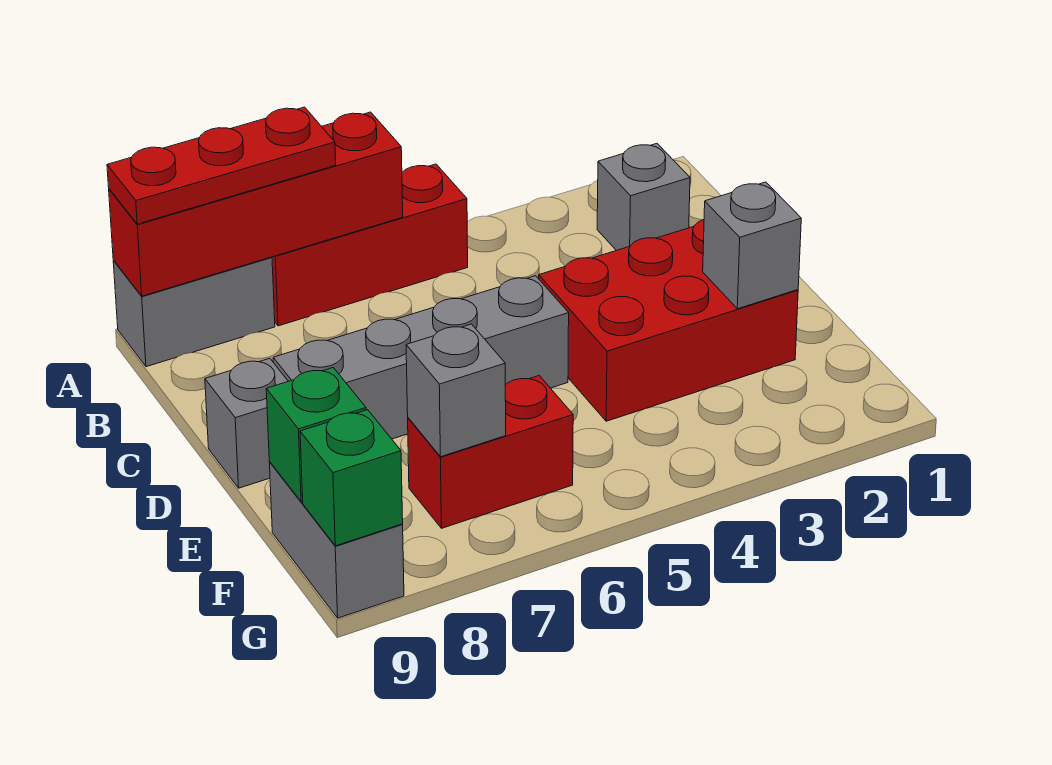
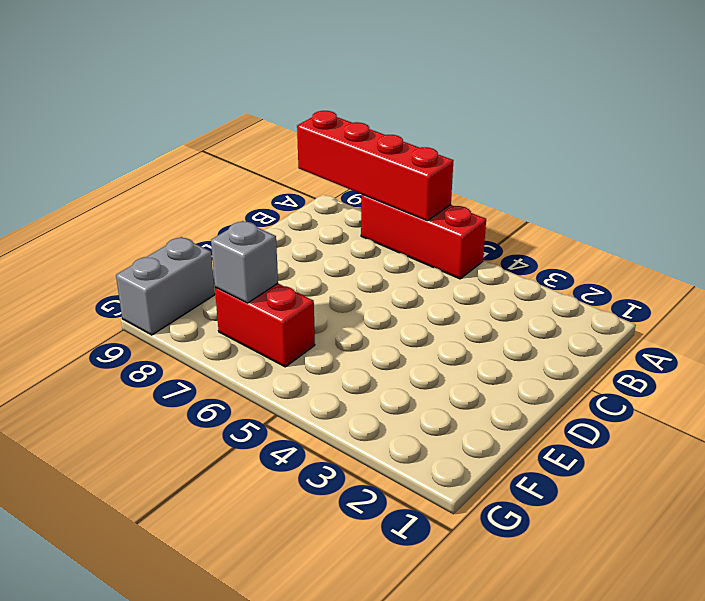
none -> grey 1x2 brick [113,257,275,367]
none -> grey 1x1 brick [597,144,690,250]
none -> red 2x3 brick [539,220,798,421]

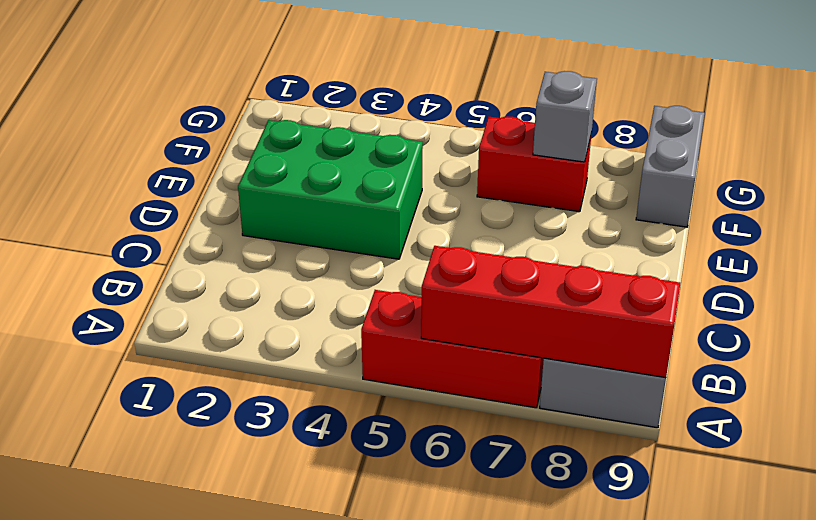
green 2x3 brick [238,120,423,259] -> red 2x3 brick [539,220,798,421]
none -> grey 1x1 brick [597,144,690,250]
none -> grey 1x4 brick [273,276,569,439]
none -> grey 1x1 brick [205,358,288,488]

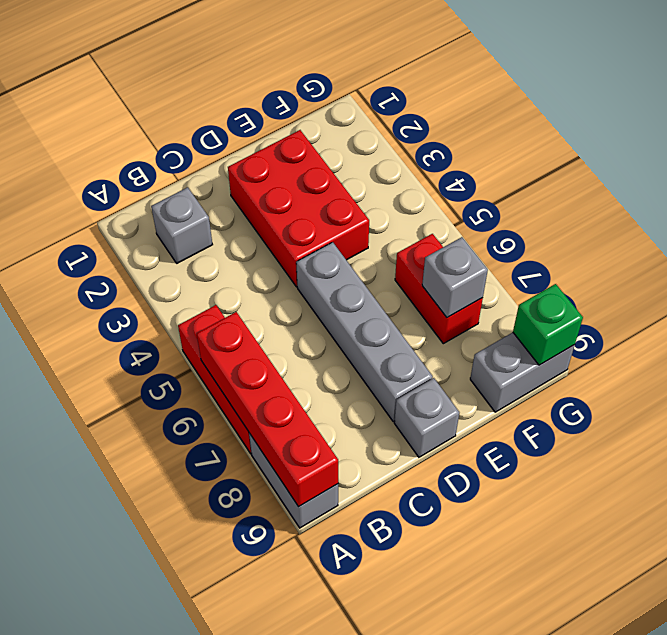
none -> grey 1x1 brick [703,182,801,309]
none -> green 1x1 brick [266,368,366,502]
none -> red 1x3 plate [107,107,336,224]

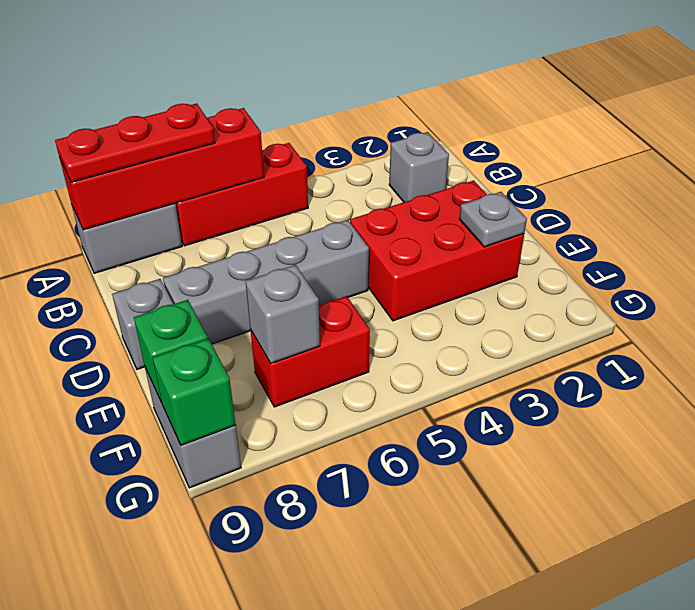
grey 1x1 plate [459,192,527,247] -> grey 1x1 brick [703,182,801,309]

